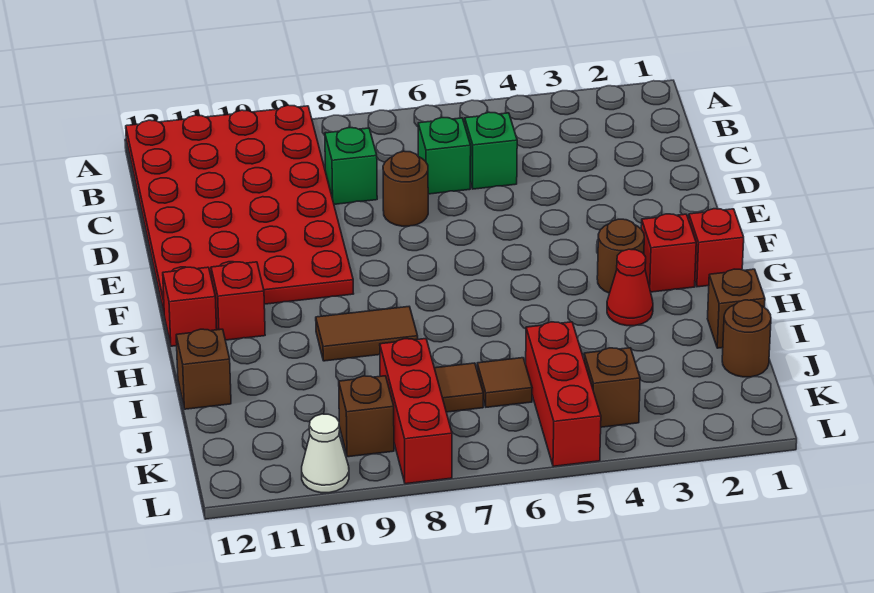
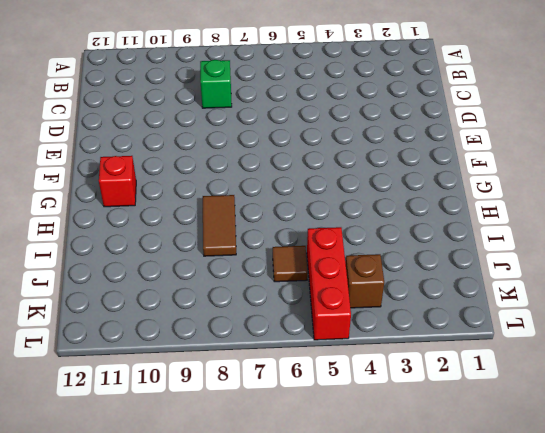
brown 1x2 tile [203,195,236,256] -> brown 1x2 tile turned to [316,307,418,361]
none -> red 4x6 plate [126,105,354,312]
none -> green 1x1 brick [465,112,517,189]
none -> green 1x1 brick [418,118,471,194]

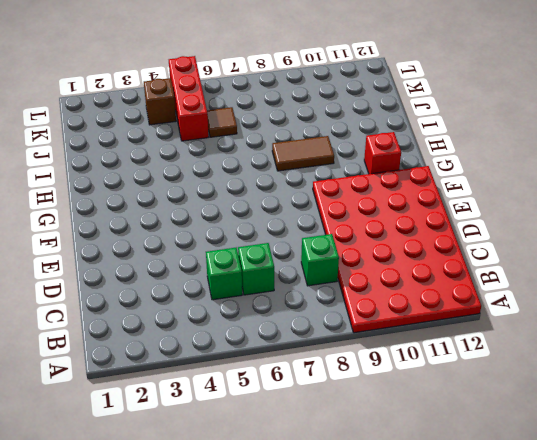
none -> brown 1x1 round brick [383,151,428,226]
none -> red 1x1 brick [689,209,744,287]
none -> red 1x1 brick [641,214,696,292]

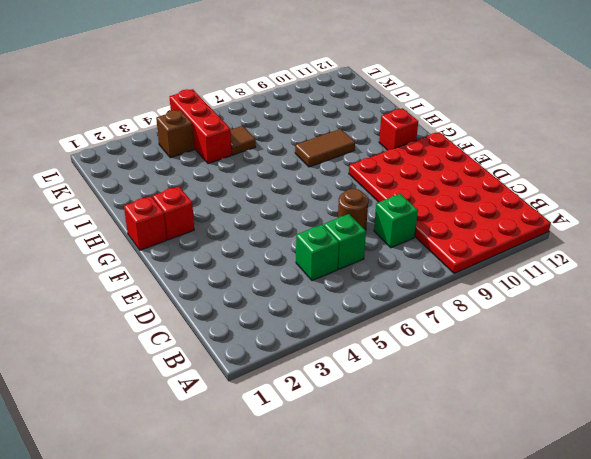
none -> brown 1x1 round brick [597,219,644,293]
none -> red 1x1 brick [163,267,217,346]
none -> red 1x1 cone [607,249,653,326]

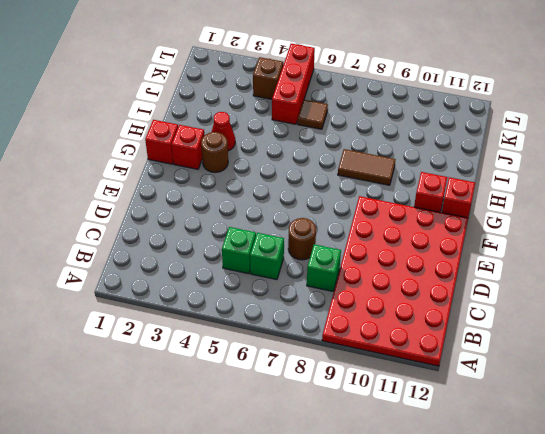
none -> brown 1x1 brick [707,269,765,348]
none -> brown 1x1 brick [176,329,231,409]
none -> brown 1x1 round brick [722,300,771,377]

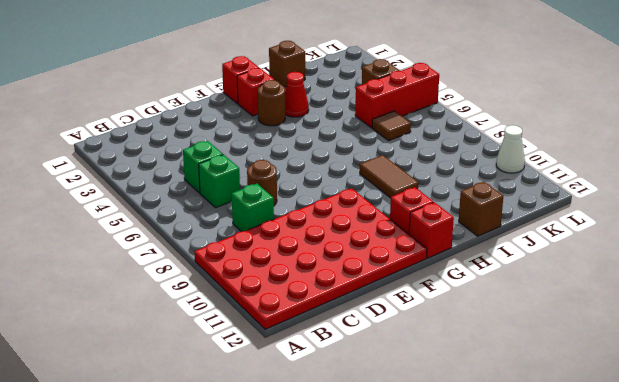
none -> brown 1x1 round brick [722,300,771,377]
none -> brown 1x1 tile [435,363,483,412]
none -> red 1x3 brick [380,339,452,484]

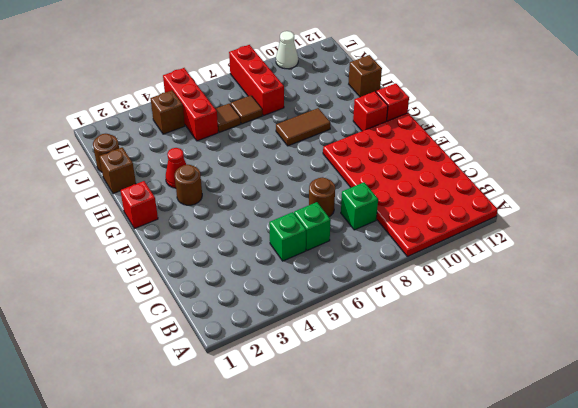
none -> red 1x1 brick [641,214,696,292]
none -> brown 1x1 brick [339,376,394,457]

